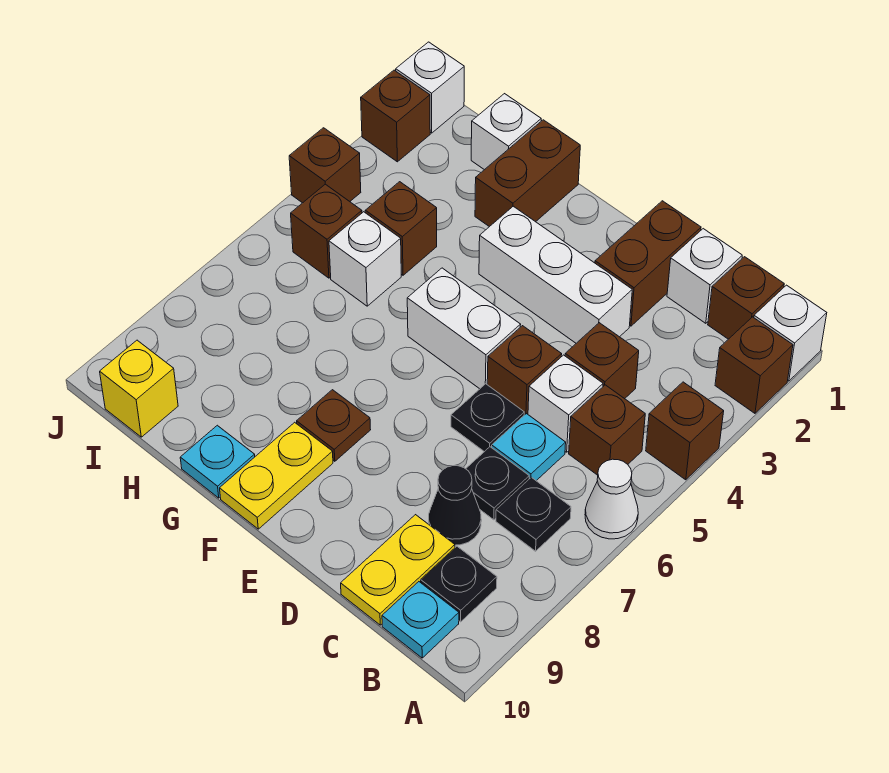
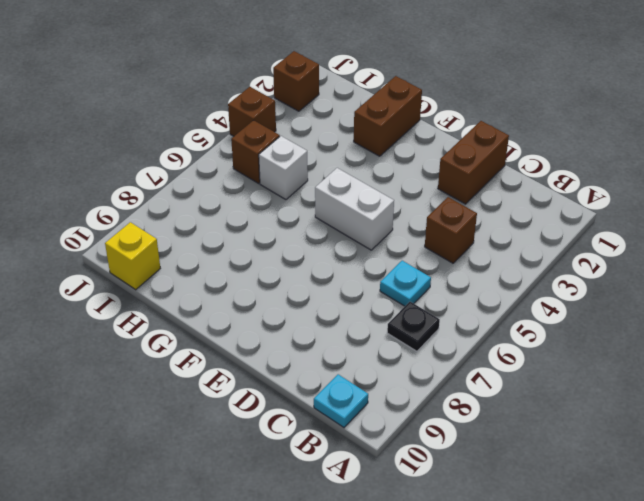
none -> white 1x1 brick [754,285,827,381]
none -> brown 1x1 brick [715,317,793,413]
none -> brown 1x1 brick [646,382,724,480]
none -> white 1x1 cone [585,459,638,539]

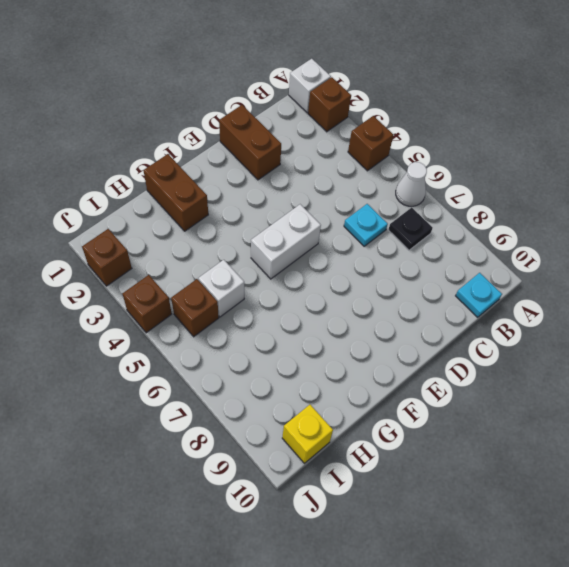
none -> brown 1x1 brick [708,257,784,339]
none -> brown 1x1 brick [569,385,645,475]
none -> black 1x1 plate [421,546,497,622]
none -> white 1x1 brick [667,229,742,323]

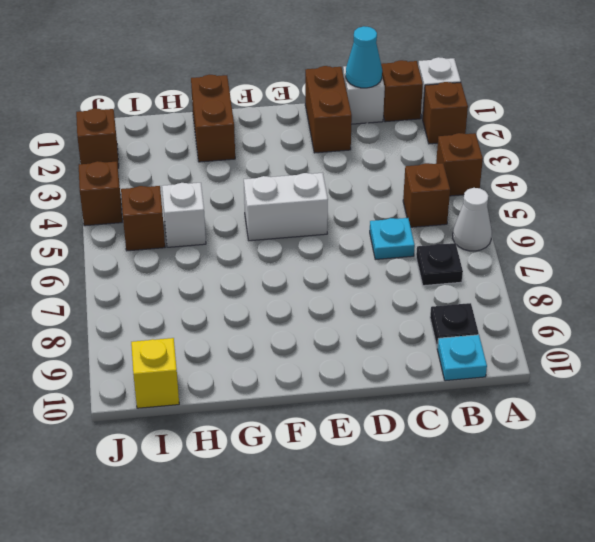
cyan 1x1 cone [346,26,382,88] -> none
none -> brown 1x1 brick [565,323,639,399]
none -> white 1x1 brick [528,355,603,452]
none -> black 1x1 plate [466,447,529,520]
none -> black 1x1 cone [429,466,481,545]

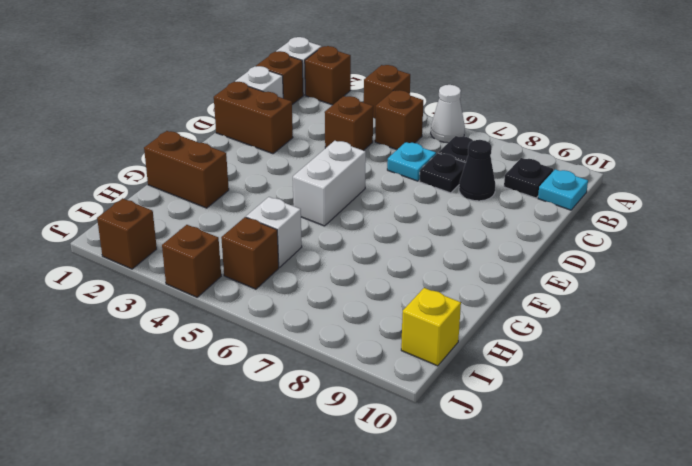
none -> white 1x1 brick [528,355,603,452]
none -> yellow 1x2 plate [341,515,455,625]
none -> white 1x3 brick [479,206,632,343]
none -> brown 1x1 brick [487,326,562,415]

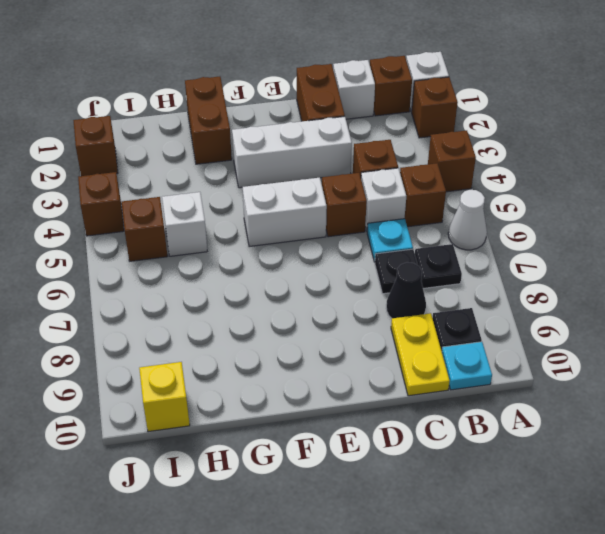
none -> black 1x1 plate [451,384,524,452]
none -> brown 1x1 plate [297,390,371,461]
none -> yellow 1x2 plate [220,422,333,529]
none -> cyan 1x1 plate [180,425,255,498]

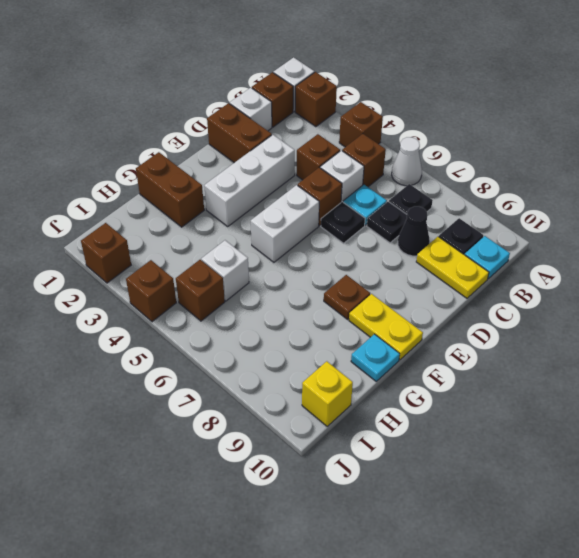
none -> white 1x1 brick [471,94,541,170]
none -> brown 1x1 brick [365,182,437,275]
none -> white 1x1 brick [396,42,464,133]

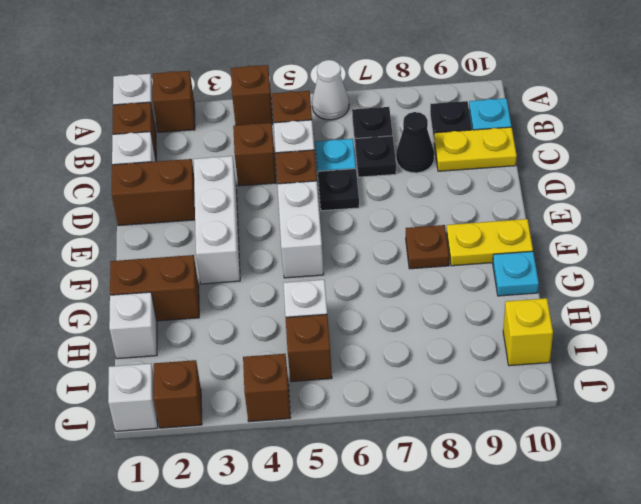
none -> brown 1x1 brick [365,182,437,275]

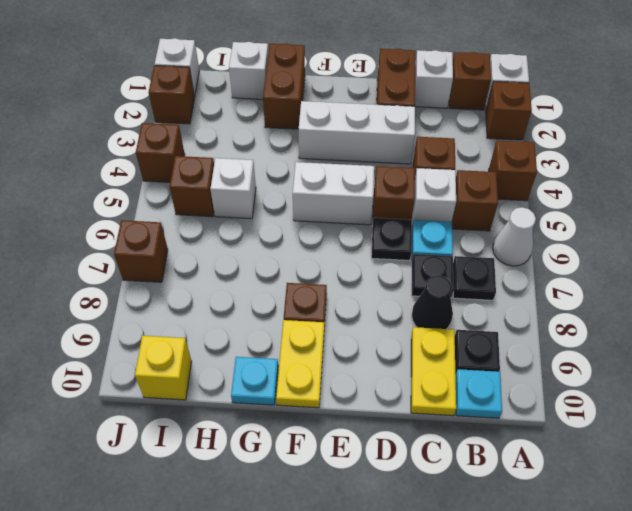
brown 1x1 brick [114,220,168,282] -> brown 1x1 brick moved to [365,182,437,275]

